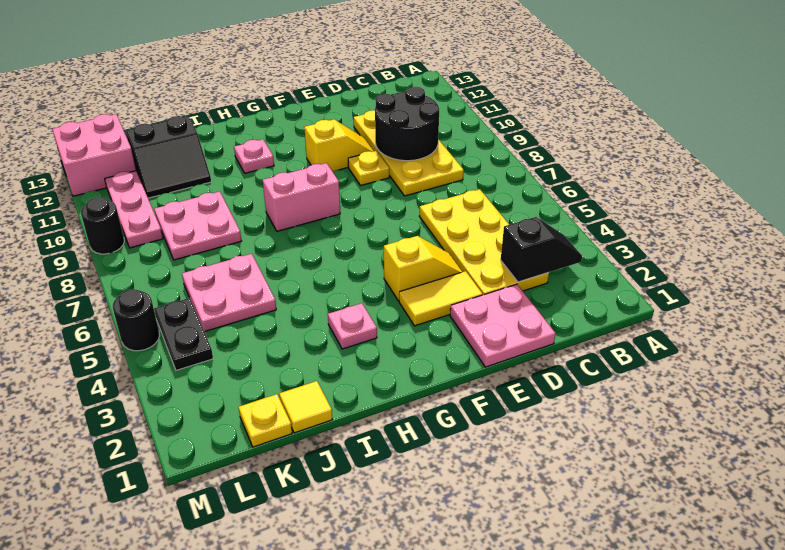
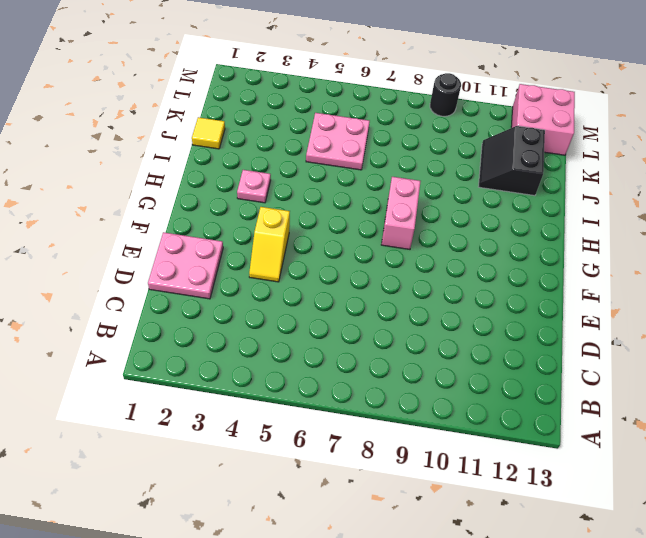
none -> yellow 2x4 plate [419,189,549,295]
none -> yellow 2x4 plate [354,110,464,196]
none -> yellow 1x2 tile [399,271,483,326]

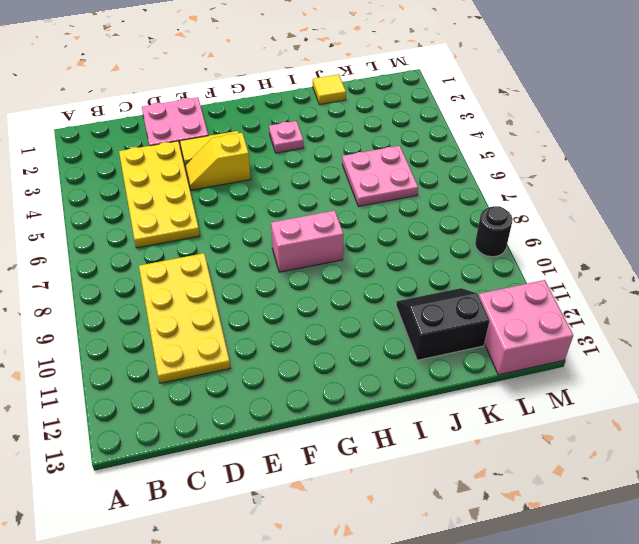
none -> yellow 1x1 plate [348,151,389,186]
none -> yellow 1x2 slope [304,120,374,171]
none -> pink 1x1 plate [234,139,274,173]

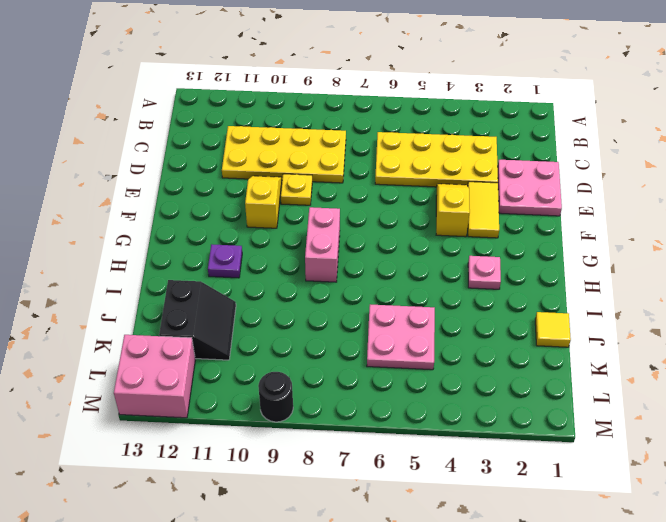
purple 1x1 plate [208,244,242,278] -> pink 1x1 plate [234,139,274,173]
none -> pink 2x2 plate [154,192,241,260]
none -> yellow 1x1 plate [239,394,292,447]
none -> black 1x2 plate [154,298,213,370]

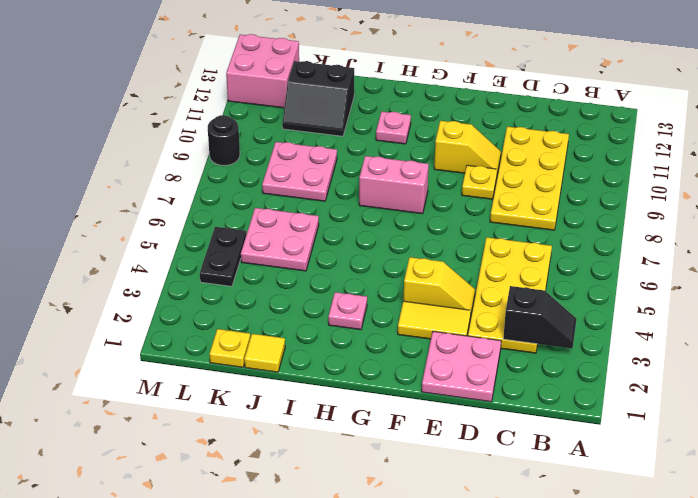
none -> pink 1x3 plate [105,171,163,248]
none -> black 1x1 round brick [113,289,160,351]
none -> black 2x2 round brick [375,87,439,161]

